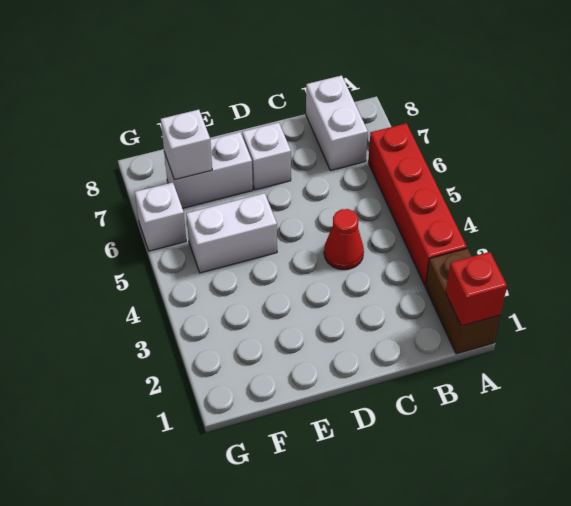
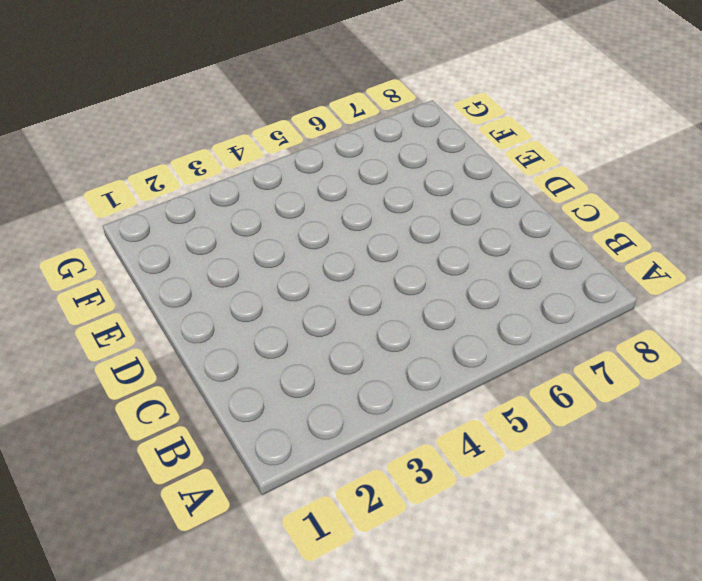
none -> brown 1x2 brick [425,248,500,354]
none -> red 1x4 brick [368,123,467,285]

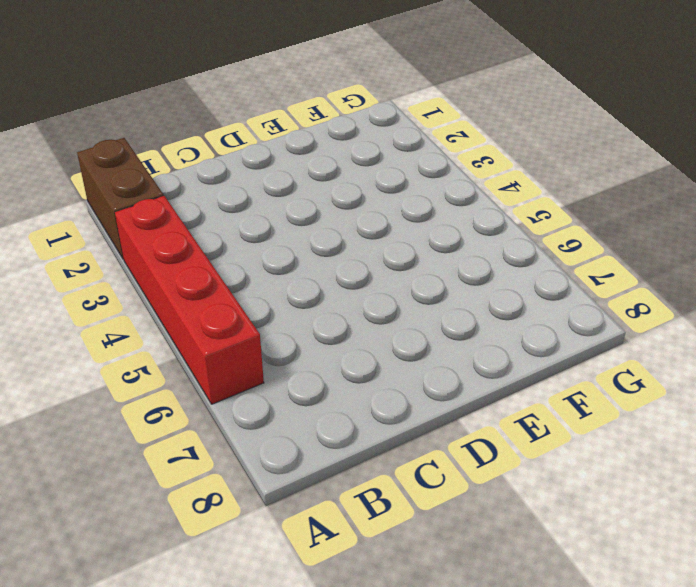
none -> white 1x2 brick [306,75,368,171]
none -> red 1x1 cone [324,209,364,270]

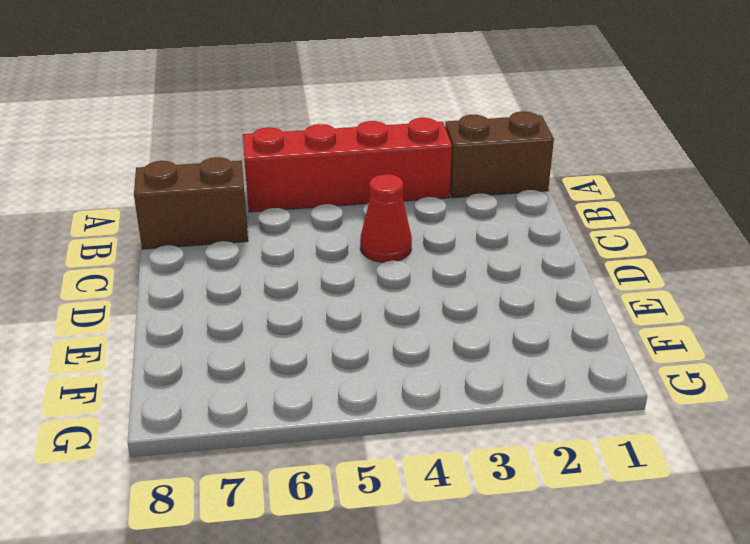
brown 1x2 brick [134,157,248,249] -> white 1x2 brick [306,75,368,171]
none -> white 1x1 brick [242,123,291,190]
none -> white 1x2 brick [186,193,277,273]

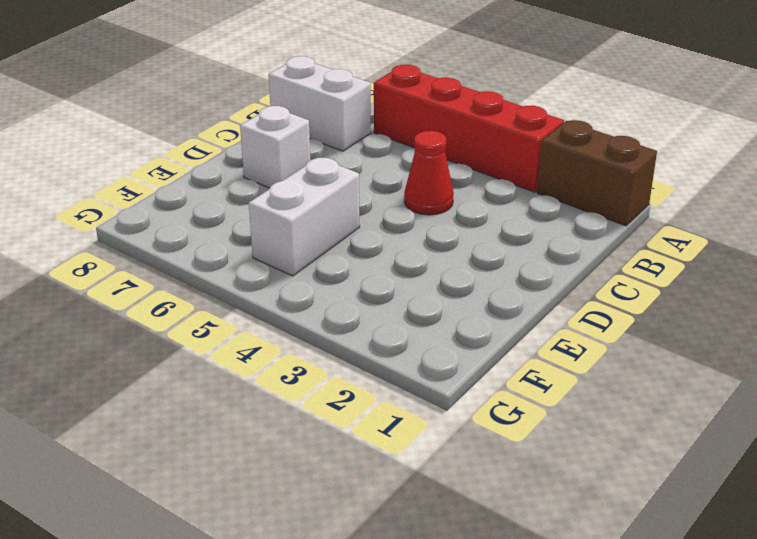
none -> white 1x2 brick [164,132,253,208]
none -> white 1x1 brick [135,182,186,251]

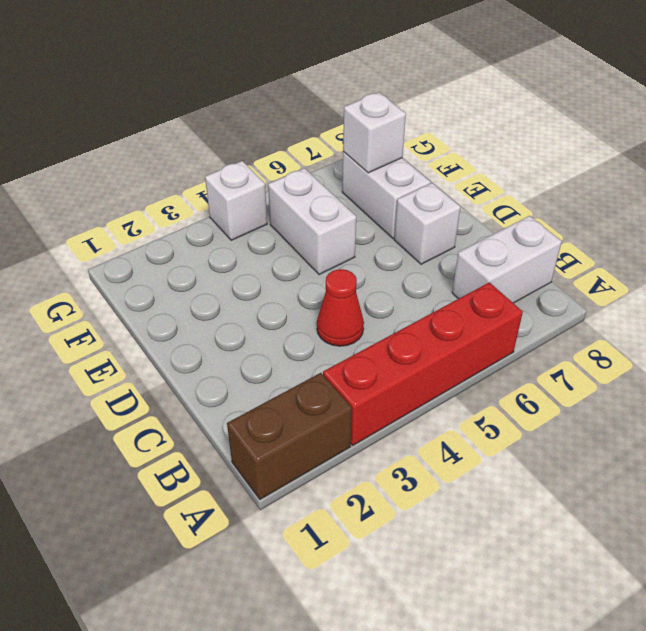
white 1x1 brick [205,161,267,240] -> white 1x1 brick moved to [135,182,186,251]
none -> red 1x1 brick [445,252,507,326]

